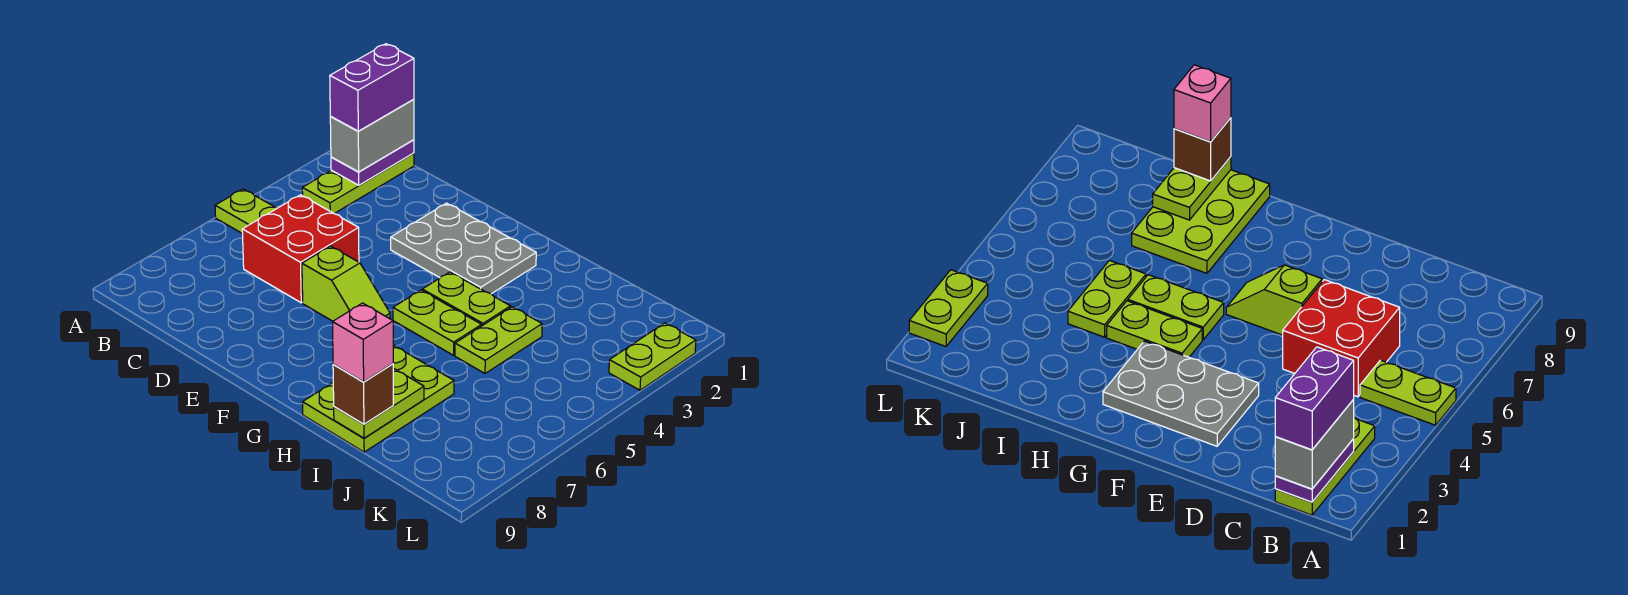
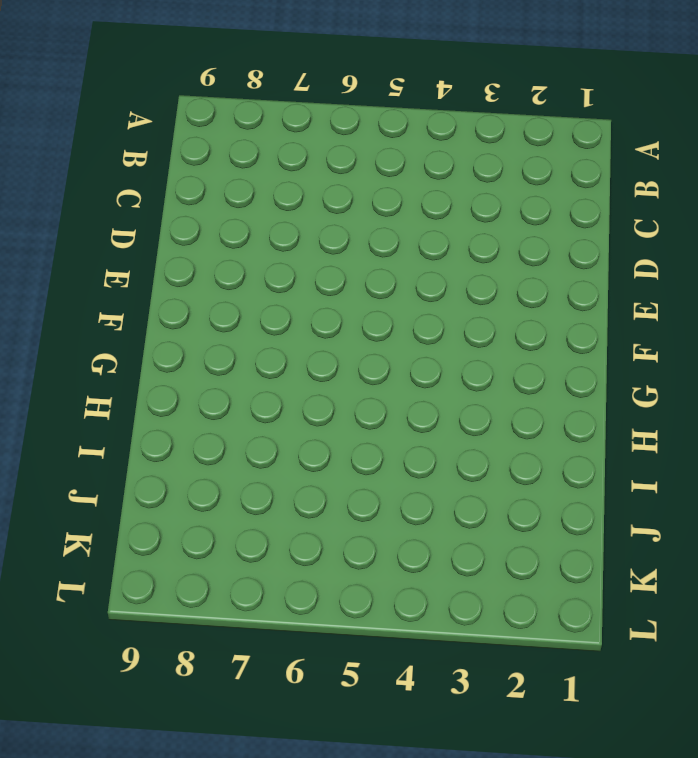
none -> lime 1x2 plate [215,189,277,234]
none -> lime 1x3 plate [302,153,414,214]
none -> red 2x2 brick [242,195,359,303]

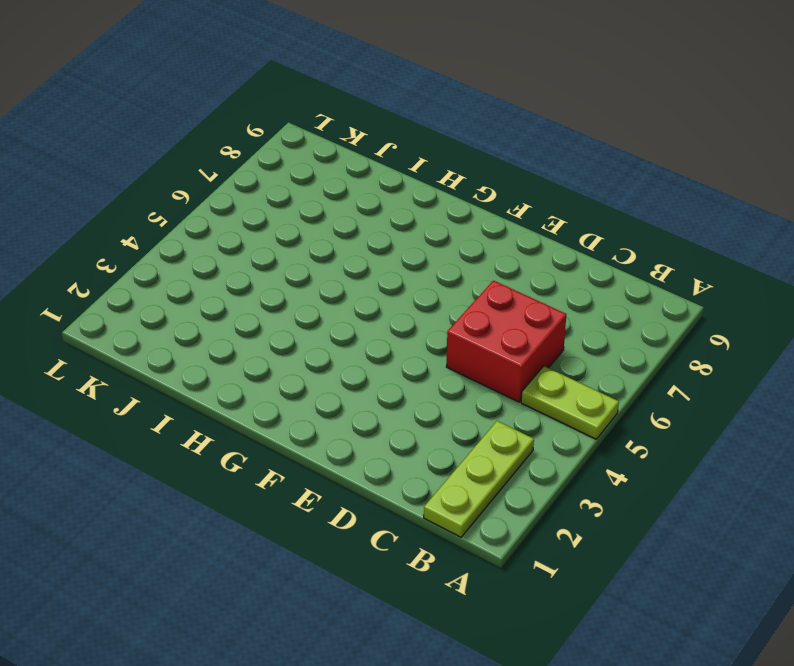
none -> grey 2x3 plate [391,203,536,294]
none -> lime 1x2 slope [302,246,390,321]
none -> lime 1x2 plate [422,272,511,326]

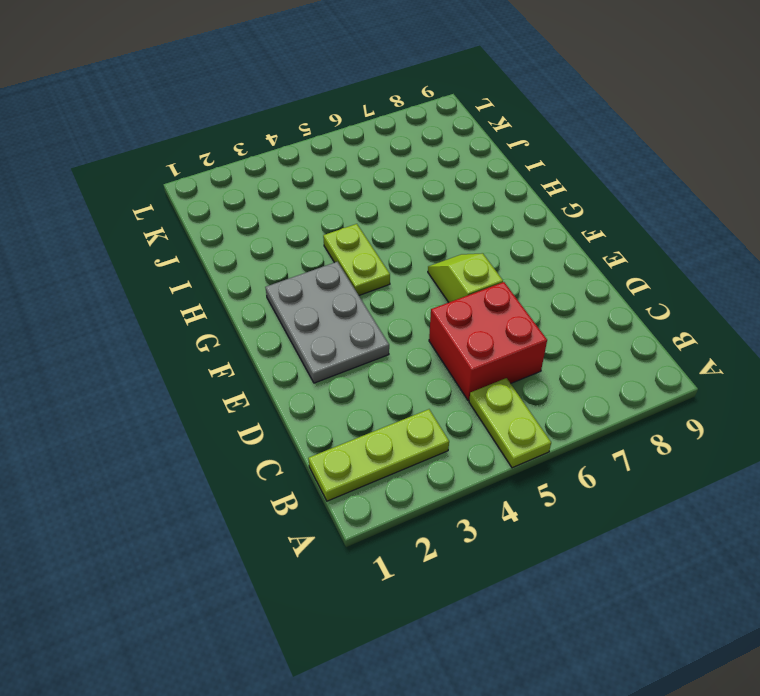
none -> lime 1x2 plate [393,290,482,355]
none -> lime 2x3 plate [303,345,454,452]
none -> lime 1x2 plate [455,307,542,373]

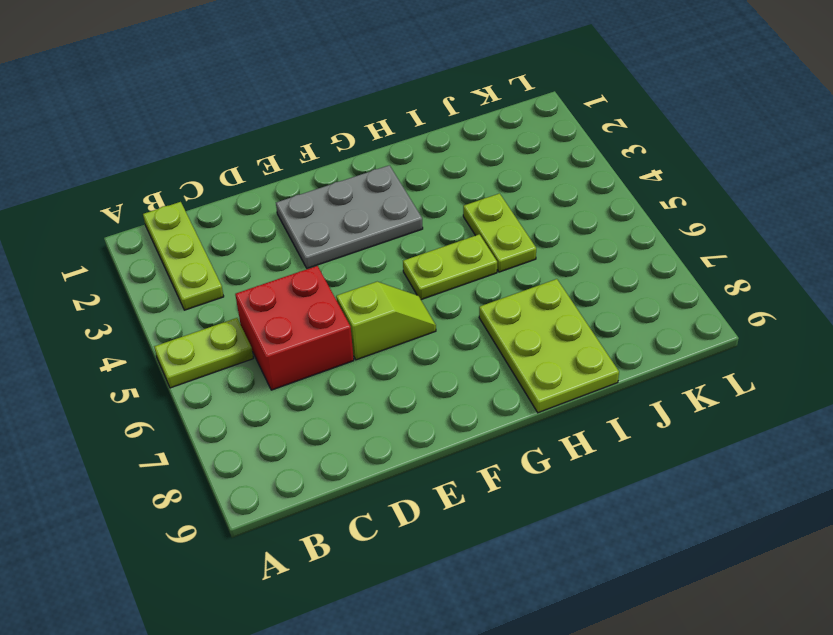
none -> lime 1x2 plate [422,272,511,326]
none -> lime 1x2 plate [609,323,696,390]
none -> purple 1x2 plate [331,140,414,185]

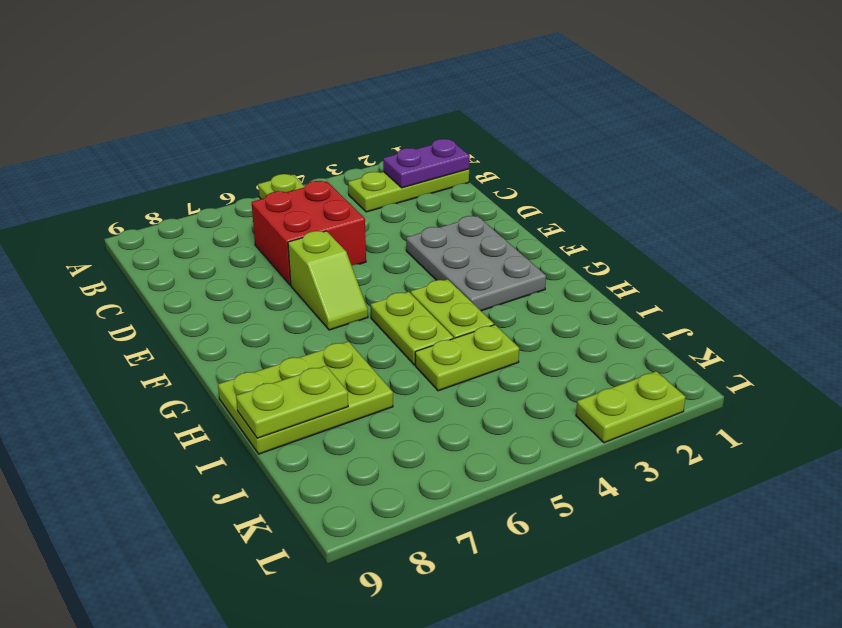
none -> grey 1x2 brick [330,99,414,172]
none -> brown 1x1 brick [333,364,393,424]
none -> purple 1x2 brick [330,44,414,131]

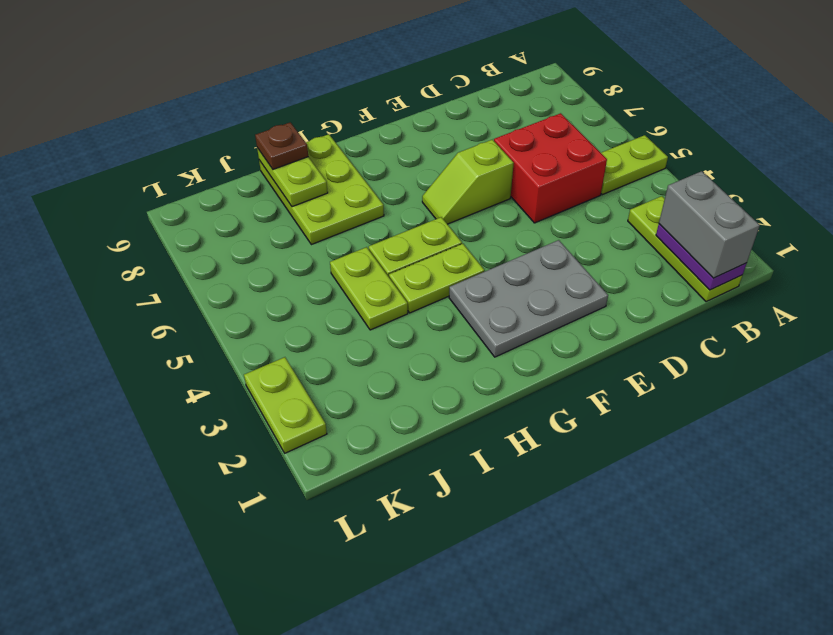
brown 1x1 plate [255,122,308,169] -> brown 1x1 brick [333,364,393,424]
none -> purple 1x2 brick [330,44,414,131]
none -> pink 1x1 brick [333,303,393,382]

